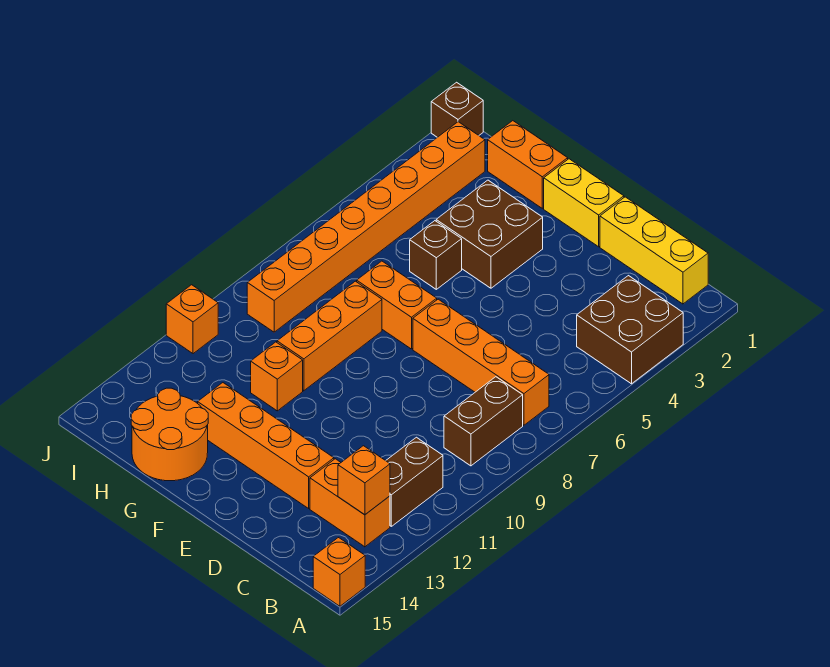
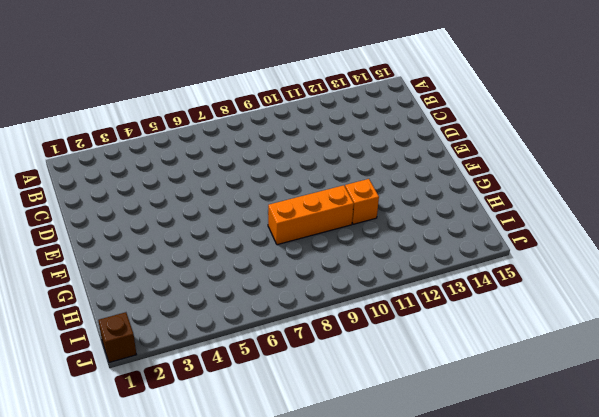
none -> brown 2x2 brick [577,276,683,384]
none -> orange 1x1 brick [313,538,365,606]
none -> yellow 1x3 brick [600,197,708,304]

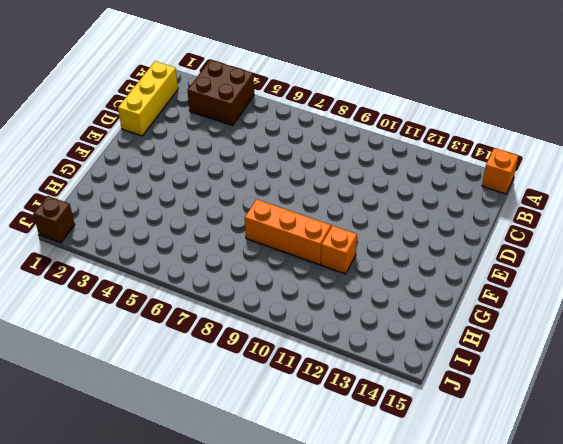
none -> orange 1x4 brick [413,299,549,425]
none -> brown 1x2 brick [444,377,523,466]
none -> brown 1x2 brick [386,437,443,526]

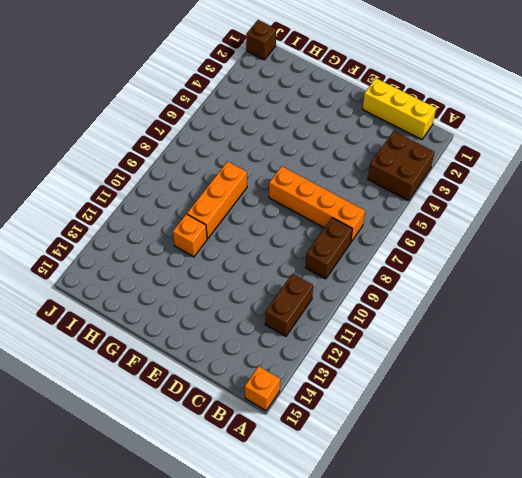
none -> orange 1x2 brick [310,459,390,547]
none -> orange 1x4 brick [198,383,334,508]
none -> yellow 1x2 brick [544,159,624,247]

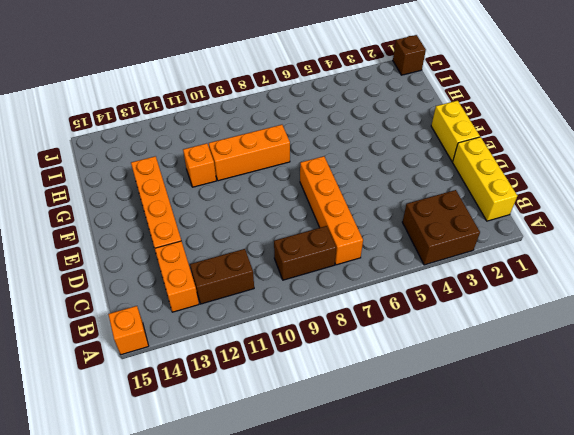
none -> brown 2x2 brick [436,180,543,288]
none -> orange 1x2 brick [357,261,437,349]
none -> orange 1x2 brick [488,121,568,208]

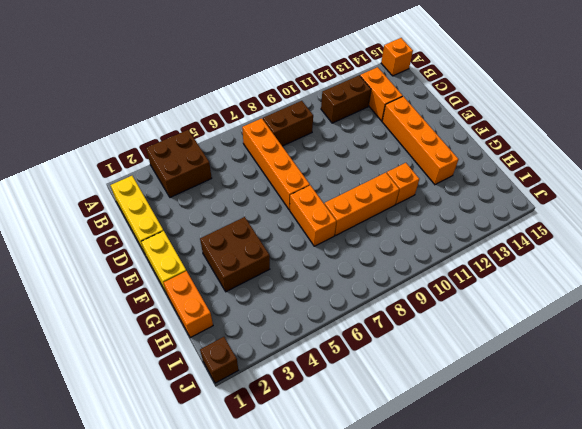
none -> brown 1x1 brick [410,221,462,289]
none -> orange 2x2 round brick [131,388,208,481]
none -> orange 1x8 brick [247,122,485,332]

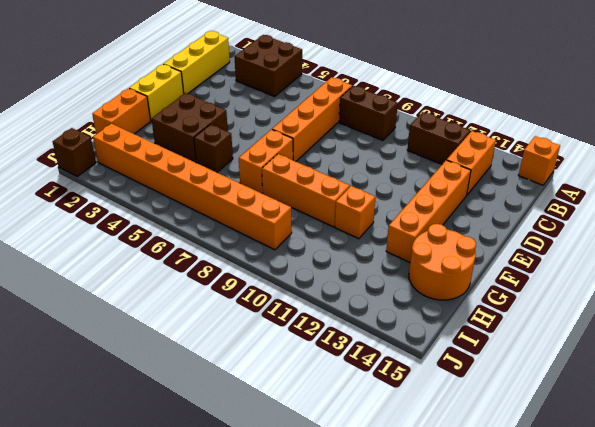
none -> orange 1x1 brick [166,285,218,354]
none -> orange 1x1 brick [338,446,390,515]

